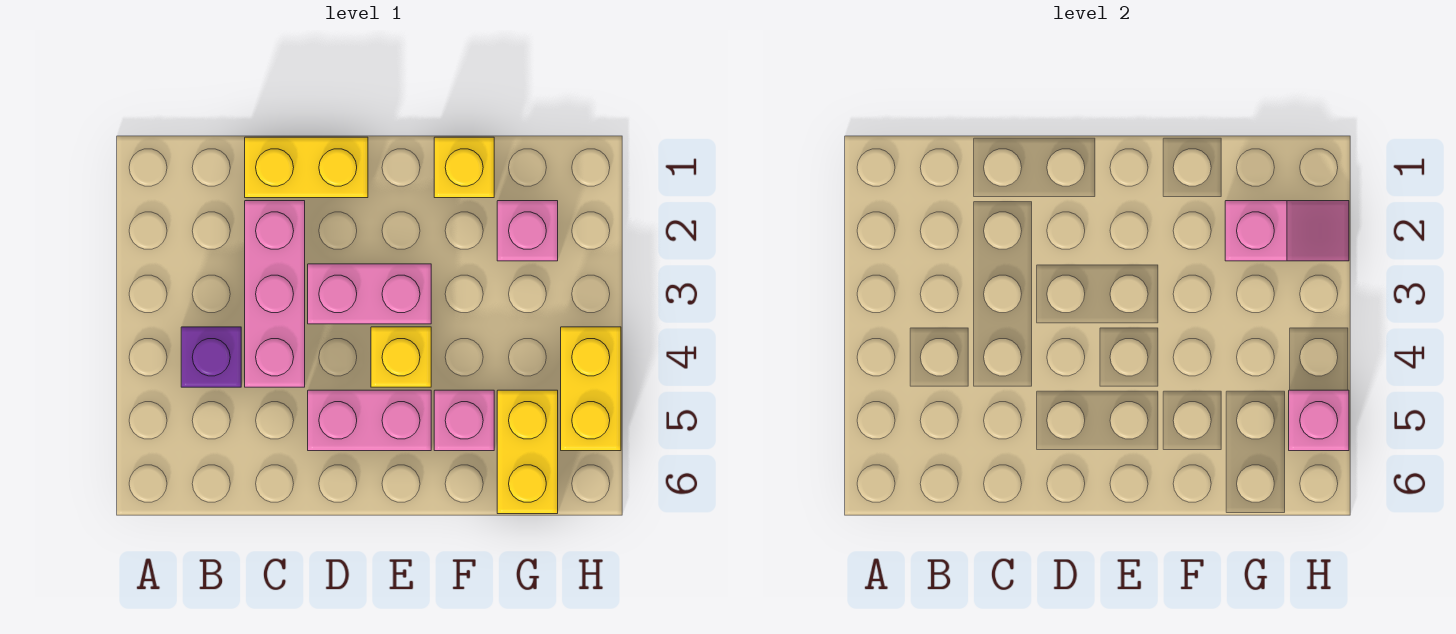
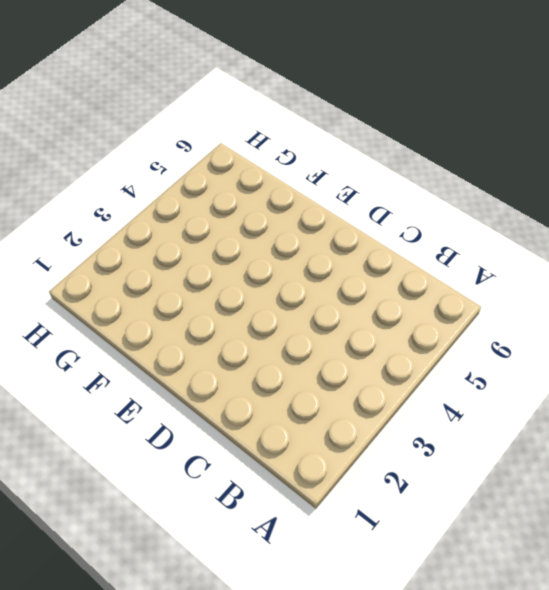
none -> purple 1x1 brick [181,327,241,387]
none -> yellow 1x2 brick [245,137,368,198]
none -> pink 1x3 brick [245,201,305,387]

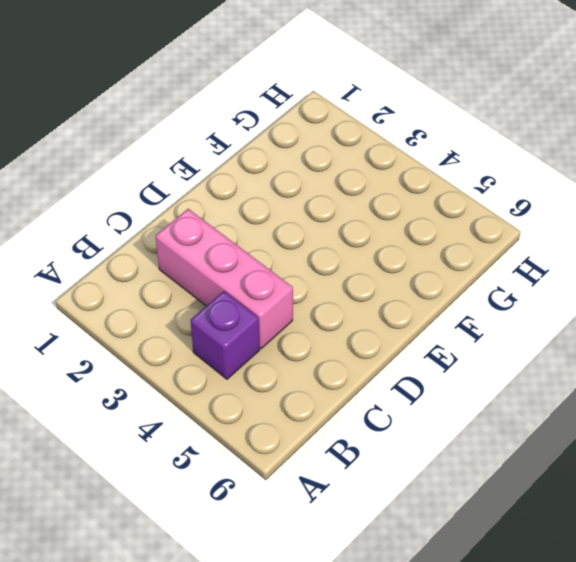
none -> yellow 1x2 brick [245,137,368,198]
none -> pink 1x2 brick [308,264,431,324]
none -> pink 1x2 brick [308,390,431,451]

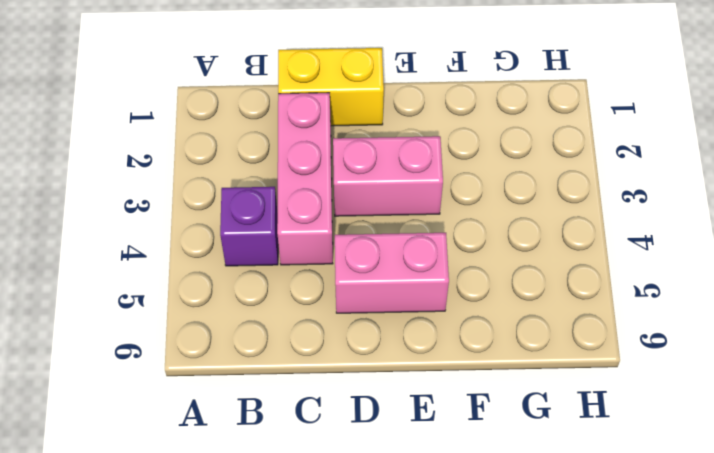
none -> yellow 1x1 brick [371,327,431,387]
none -> yellow 1x1 brick [434,137,494,198]
none -> pink 1x1 brick [434,390,494,451]

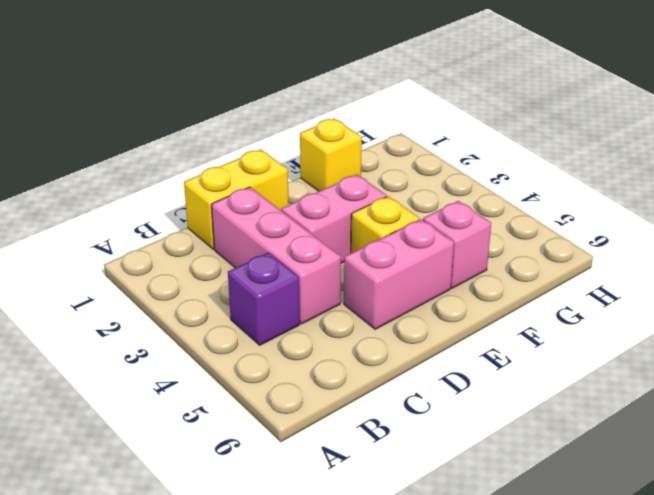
none -> pink 1x1 brick [497,201,558,261]
none -> yellow 1x2 brick [497,390,558,514]
none -> yellow 1x2 brick [561,327,621,451]

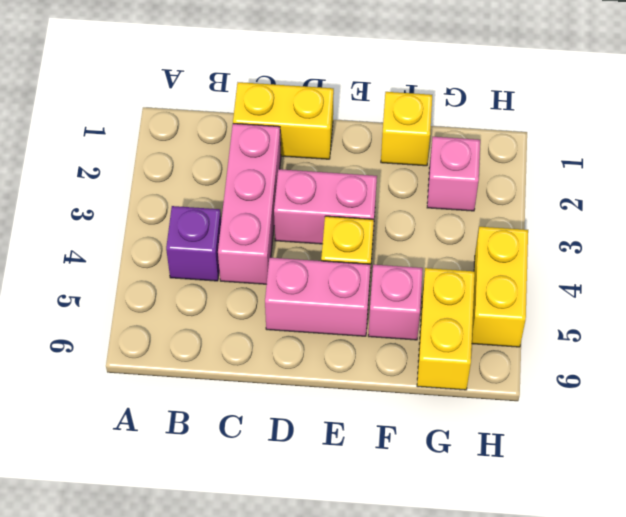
none -> pink 1x2 slope [1225,201,1349,261]
none -> pink 1x1 brick [1289,390,1349,451]

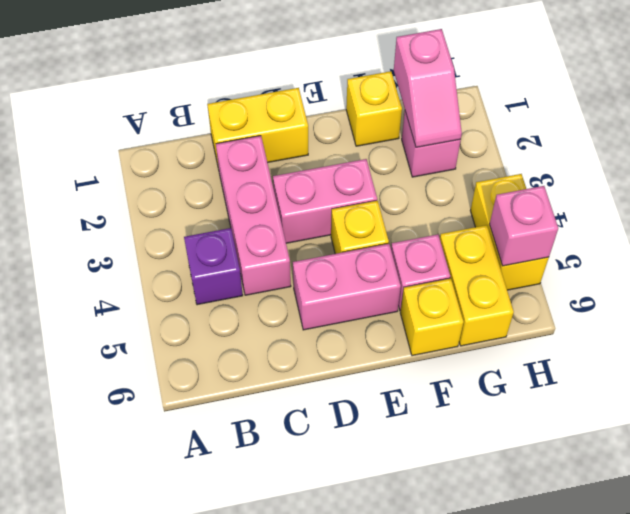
yellow 1x1 brick [400,279,464,356] -> none
pink 1x2 slope [394,29,462,147] -> pink 1x2 slope turned to [1225,201,1349,261]

